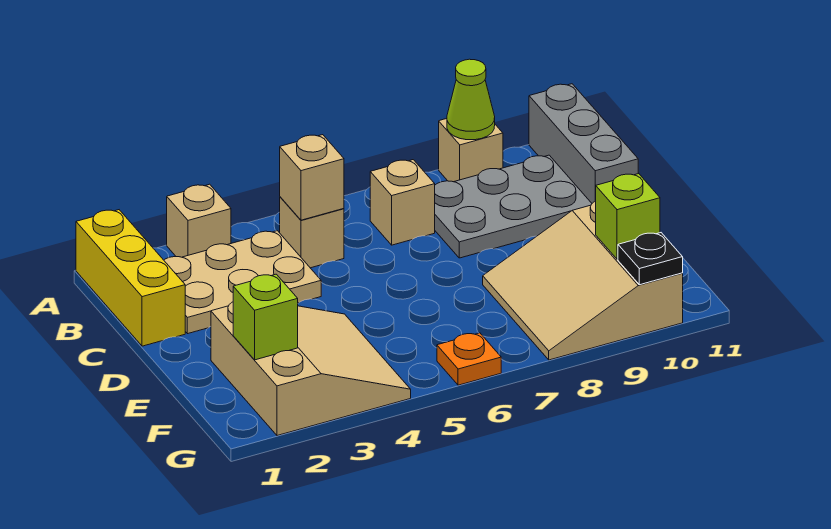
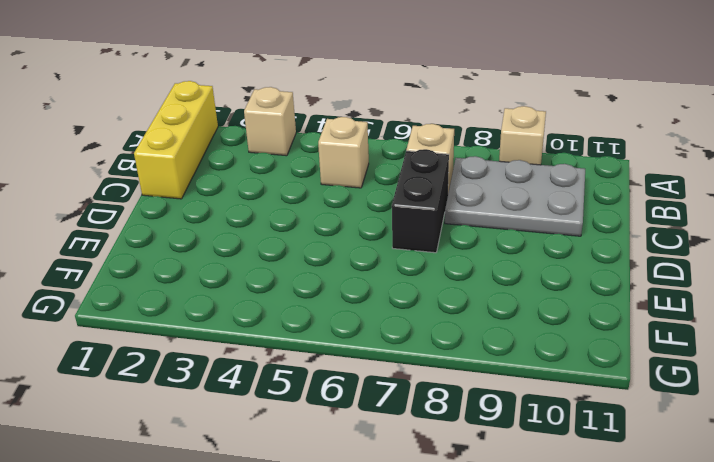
black 1x2 brick [392,149,449,253] -> none
none -> grey 1x3 brick [529,84,638,203]
none -> tan 2x3 plate [164,231,321,334]
none -> tan 3x3 slope [211,302,411,436]

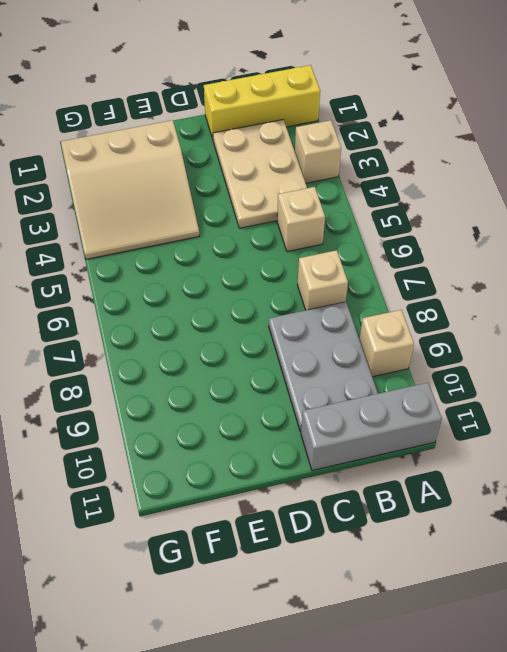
none -> tan 3x3 slope [483,201,683,360]
none -> orange 1x1 plate [437,333,501,385]
none -> lime 1x1 cone [447,59,495,140]

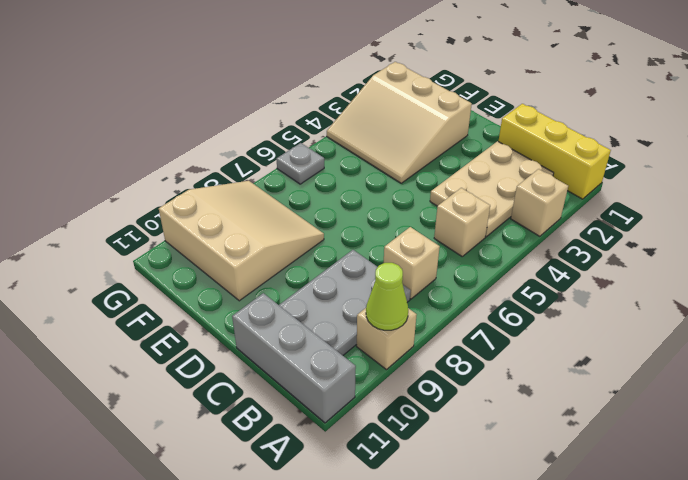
grey 1x1 plate [276,143,324,184] -> orange 1x1 plate [437,333,501,385]
none -> tan 1x1 brick [280,135,344,220]
none -> lime 1x1 brick [233,274,298,360]
none -> lime 1x1 brick [596,173,660,259]

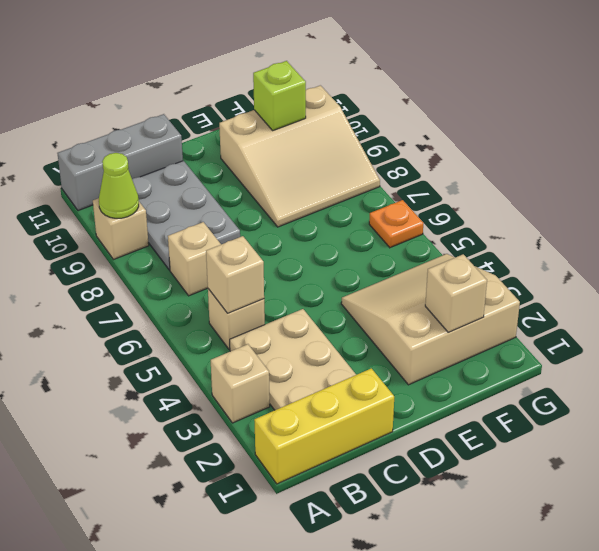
tan 1x1 brick [425,254,487,332] -> lime 1x1 brick [233,274,298,360]
none -> black 1x1 plate [618,233,683,285]

